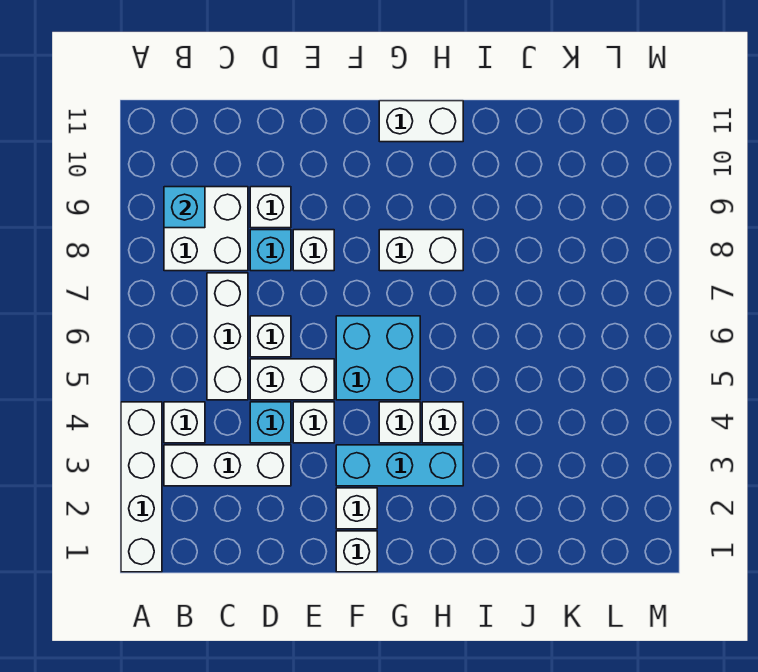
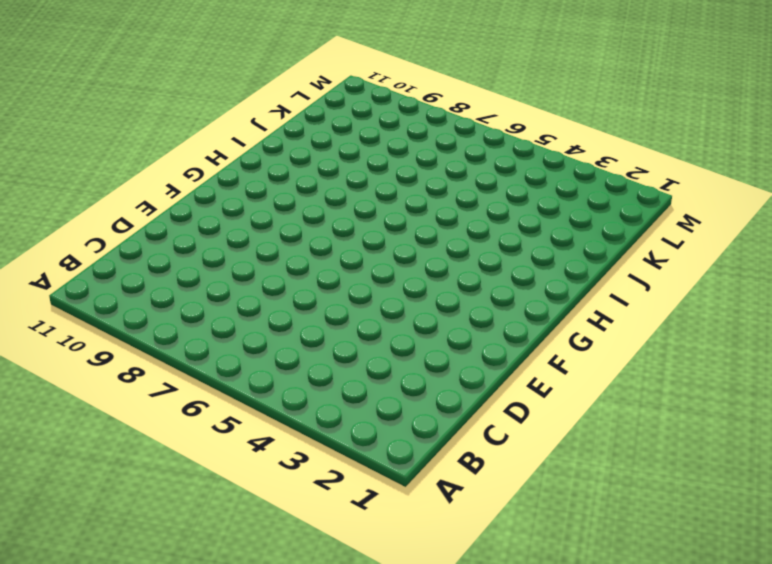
none -> white 1x4 brick [121,402,162,572]
none -> white 1x3 brick [164,445,291,486]
none -> white 1x1 brick [164,402,205,443]

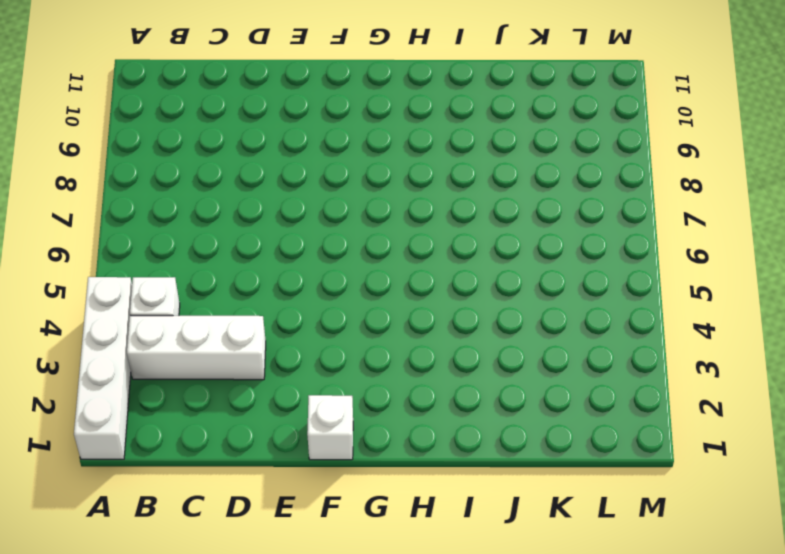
none -> white 2x2 brick [164,187,248,271]
none -> white 1x3 brick [207,273,248,400]
none -> cyan 1x1 brick [250,402,291,443]

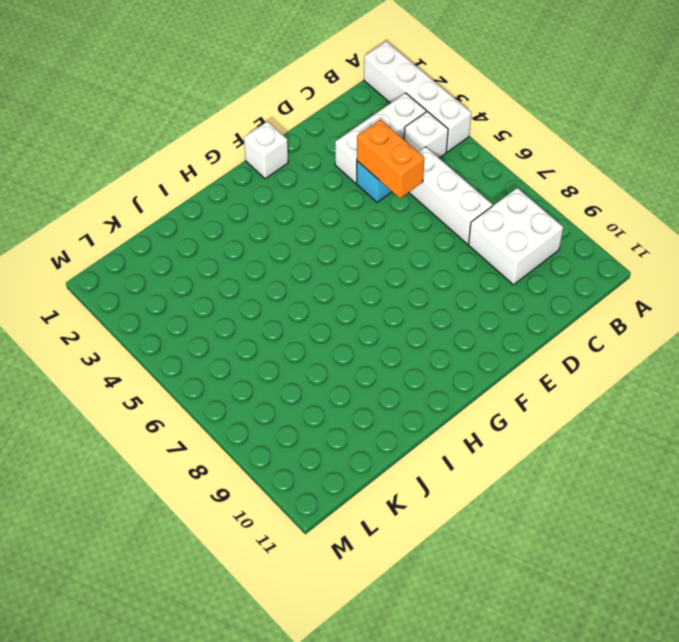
orange 1x2 brick [357,120,425,198] -> none
none -> white 1x2 brick [250,359,334,400]
none -> white 1x1 brick [250,316,291,357]
none -> cyan 1x1 brick [250,230,291,271]

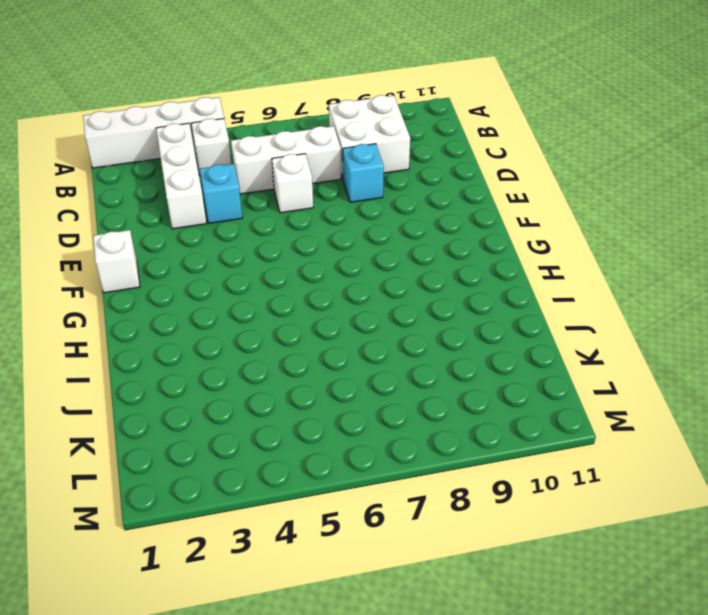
none -> white 1x2 brick [250,359,334,400]
none -> white 1x1 brick [250,187,291,228]
none -> white 1x1 brick [293,402,334,443]

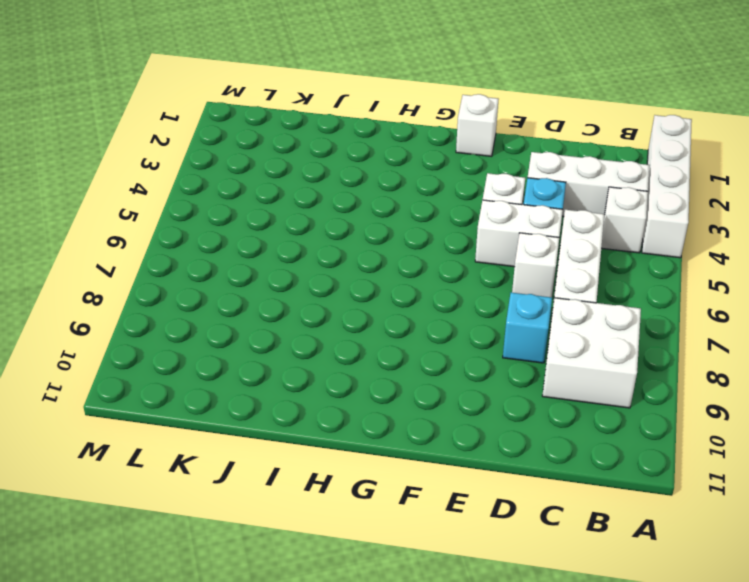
none -> white 1x1 brick [250,187,291,228]
none -> white 1x1 brick [293,230,334,271]
none -> white 1x1 brick [336,488,377,529]

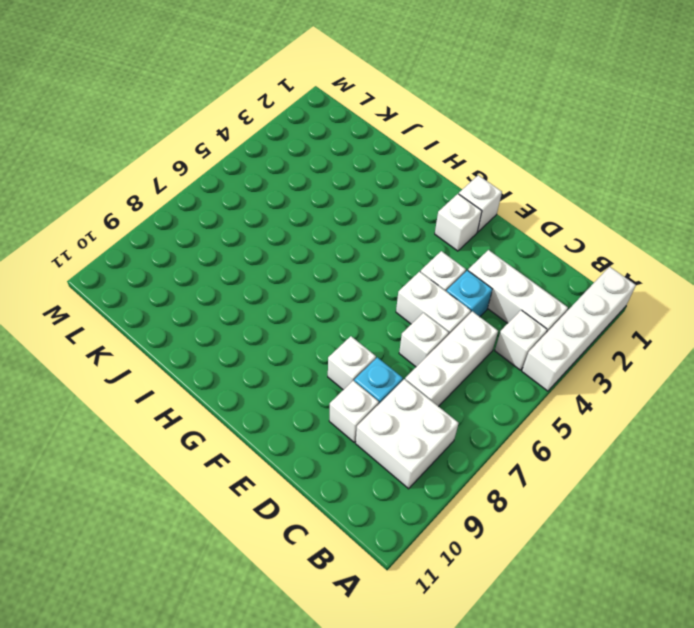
none -> cyan 1x3 brick [336,445,463,486]
none -> cyan 2x2 brick [336,316,420,400]
none -> white 1x1 brick [379,402,420,443]

